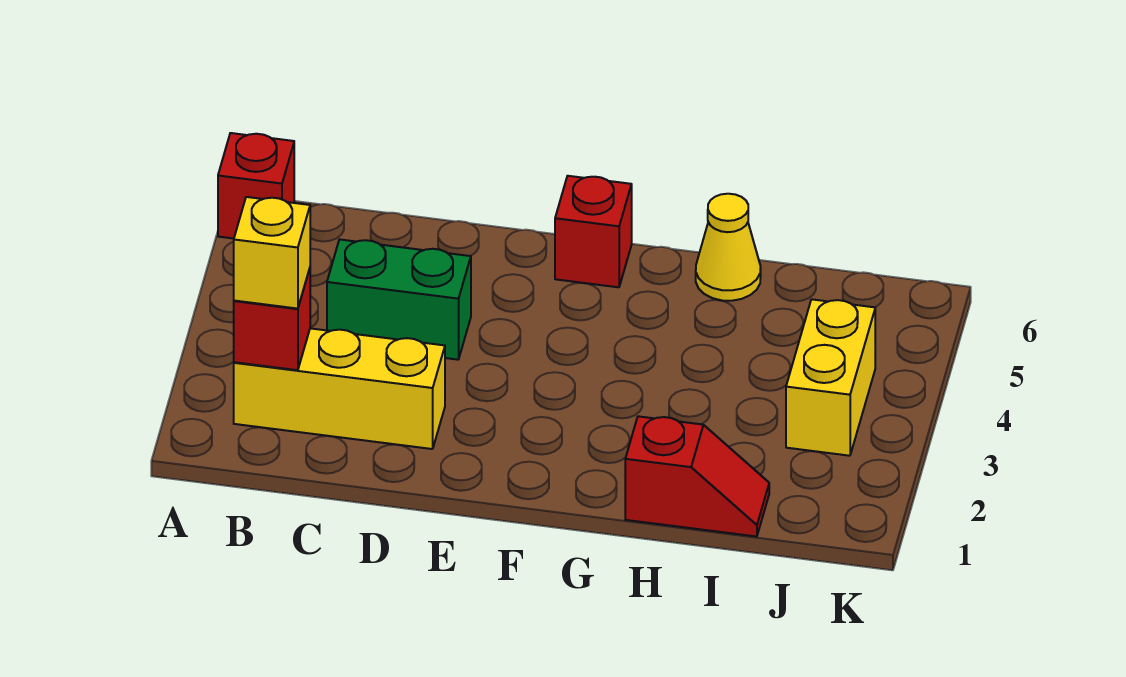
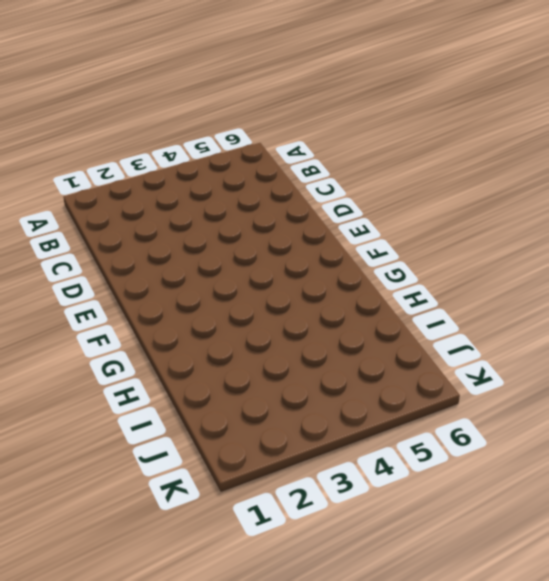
none -> red 1x1 brick [218,133,294,239]
none -> yellow 1x3 brick [234,328,445,449]

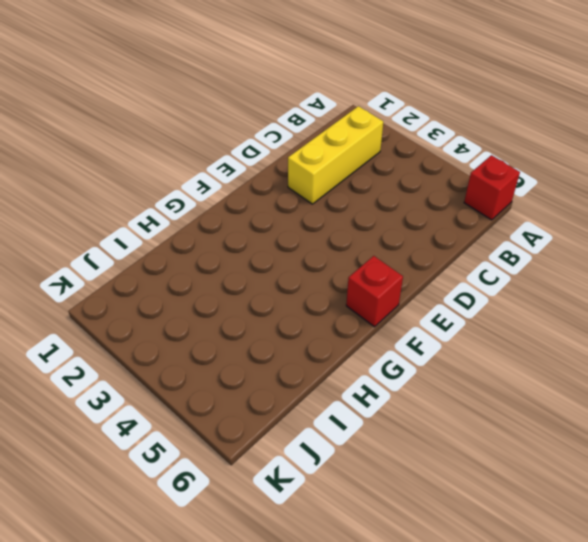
none -> green 1x2 brick [327,239,471,360]
none -> red 1x2 slope [625,416,769,537]

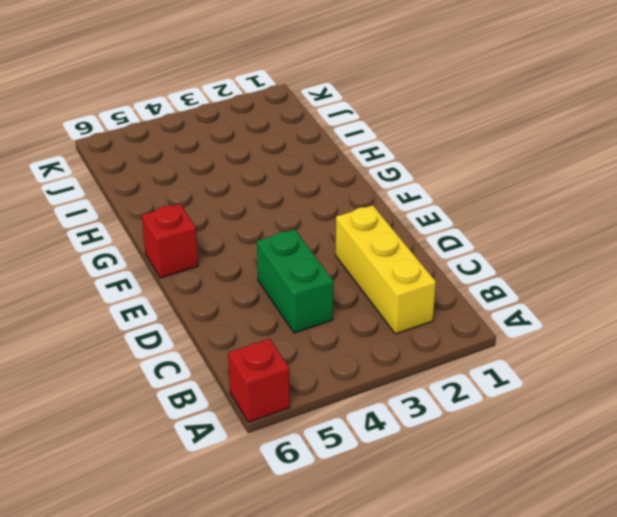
none -> red 1x2 slope [625,416,769,537]
none -> yellow 1x1 cone [696,194,761,301]

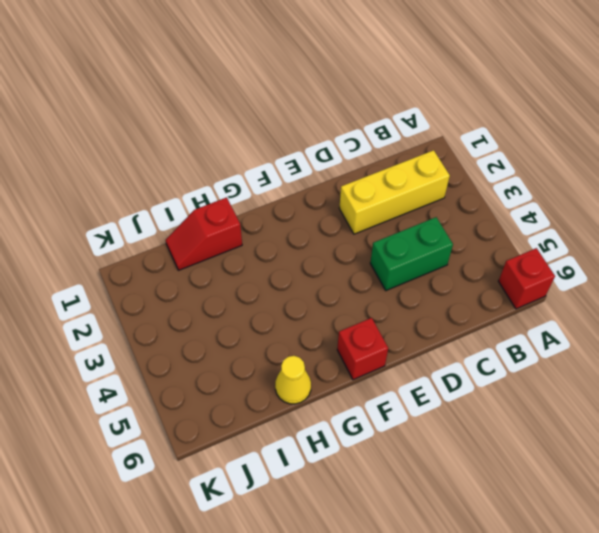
none -> yellow 1x2 brick [786,299,875,456]
none -> red 1x1 brick [234,269,310,370]

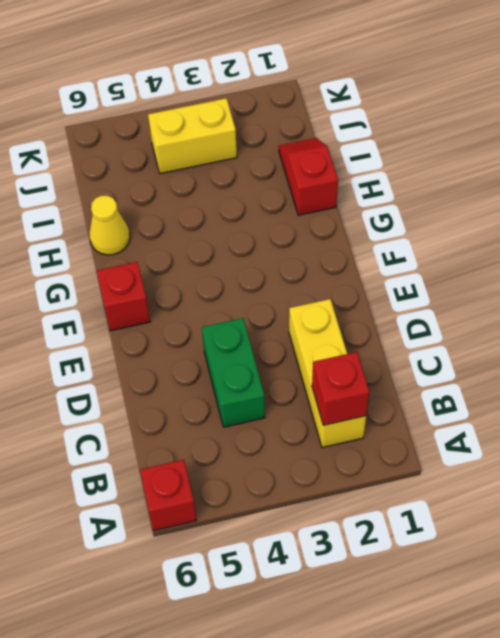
none -> yellow 1x1 brick [234,197,310,309]

